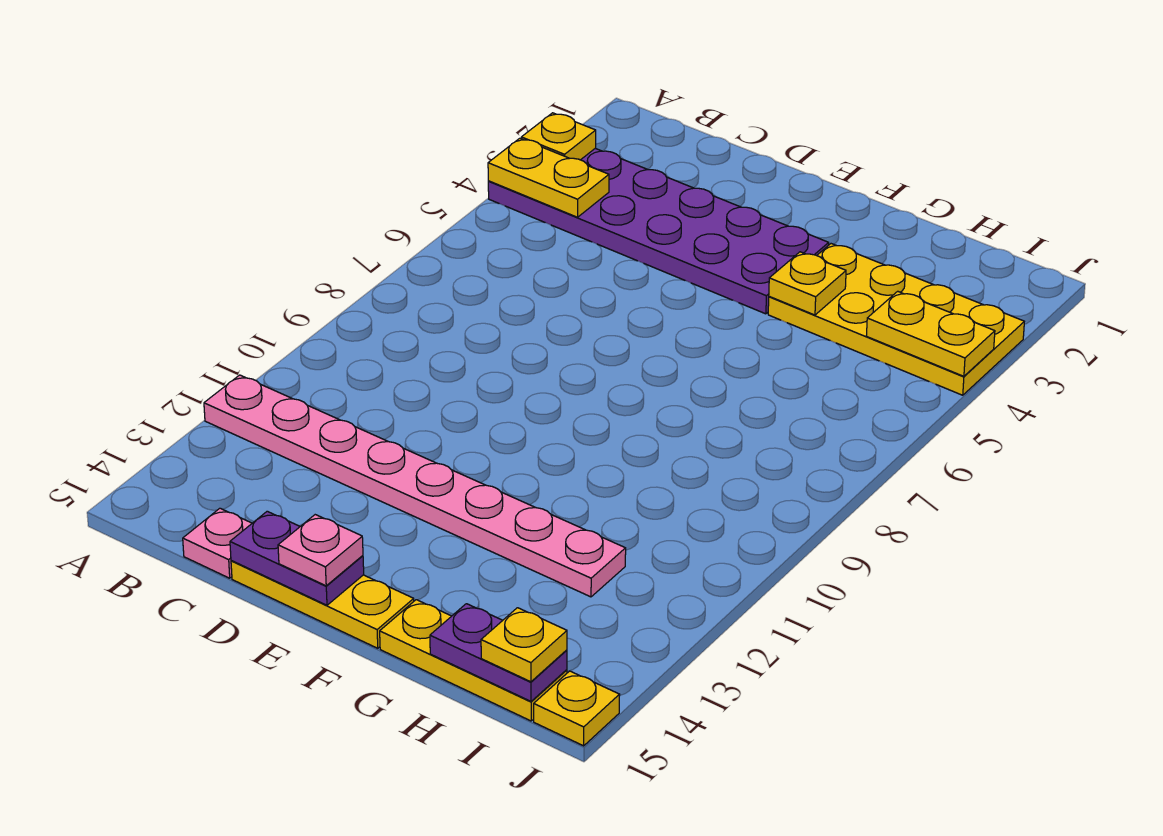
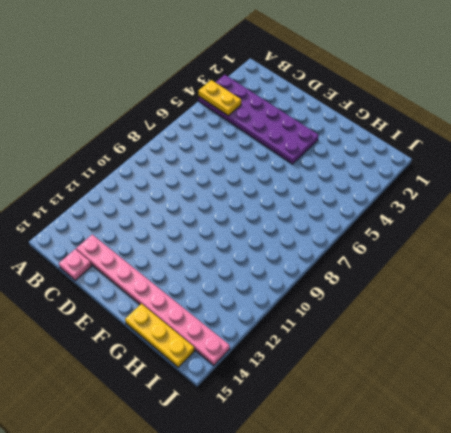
pink 1x8 plate [76,235,230,365] -> pink 1x8 plate moved to [204,375,626,597]
none -> yellow 1x3 plate [231,561,414,648]
none -> yellow 2x4 plate [768,244,1024,395]
none -> yellow 1x1 plate [534,671,620,746]

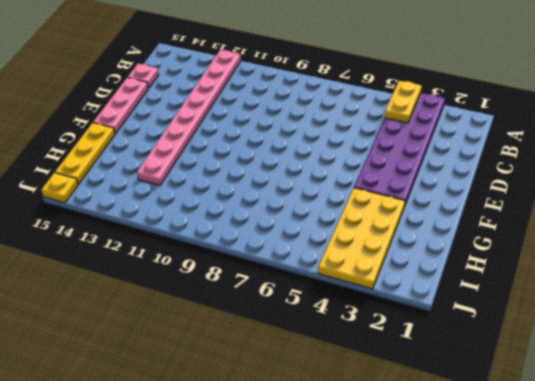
pink 1x3 plate [93,78,148,134] -> yellow 1x3 plate [231,561,414,648]
none -> yellow 1x1 plate [521,113,596,160]
none -> purple 1x2 plate [230,511,364,605]
none -> yellow 1x1 plate [769,252,846,315]

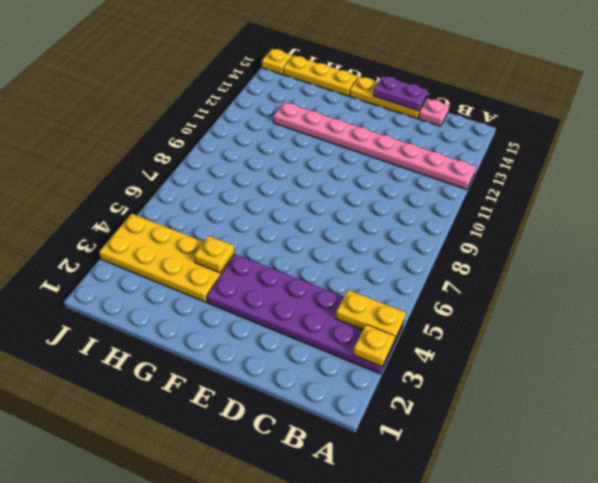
none -> purple 1x2 plate [430,604,567,701]
none -> yellow 1x2 plate [866,291,995,376]
none -> pink 1x1 plate [278,515,363,586]

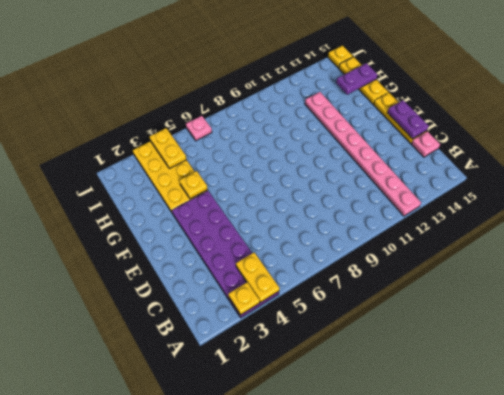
purple 1x2 plate [336,63,377,95] -> purple 1x2 plate turned to [430,604,567,701]
pink 1x1 plate [186,116,212,141] -> pink 1x1 plate moved to [278,515,363,586]
none -> yellow 1x1 plate [481,608,567,682]

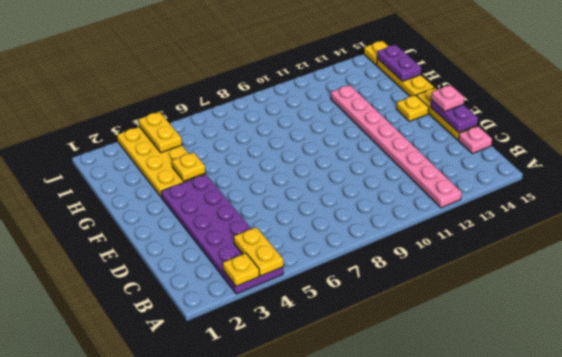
yellow 1x1 plate [396,95,429,121] -> yellow 1x1 plate moved to [481,608,567,682]

